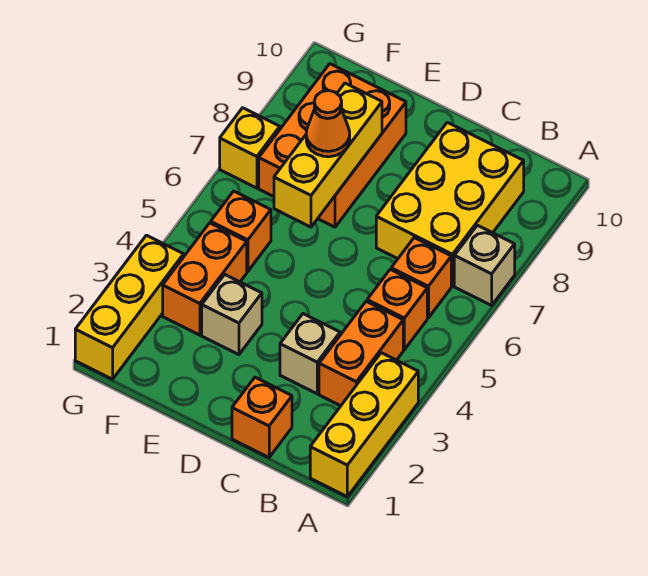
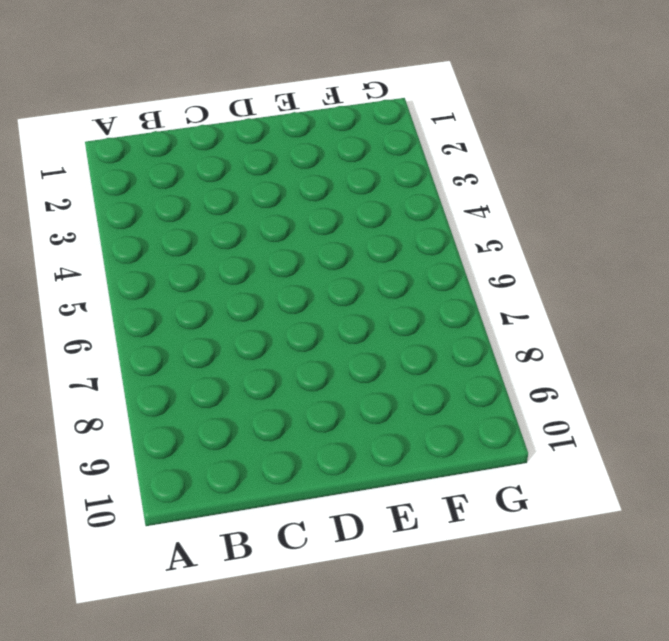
none -> yellow 1x3 brick [310,353,418,496]
none -> tan 1x1 brick [454,225,515,305]
none -> orange 1x2 brick [319,301,403,406]

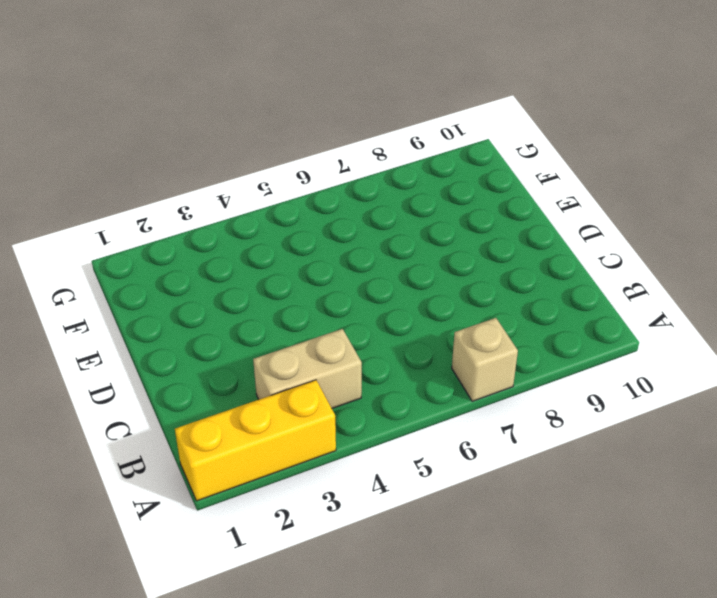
tan 1x2 brick [253,329,362,408] -> orange 1x2 brick [319,301,403,406]
none -> orange 1x1 brick [367,269,427,350]
none -> orange 1x1 brick [391,238,451,318]
none -> yellow 2x3 brick [376,122,524,286]

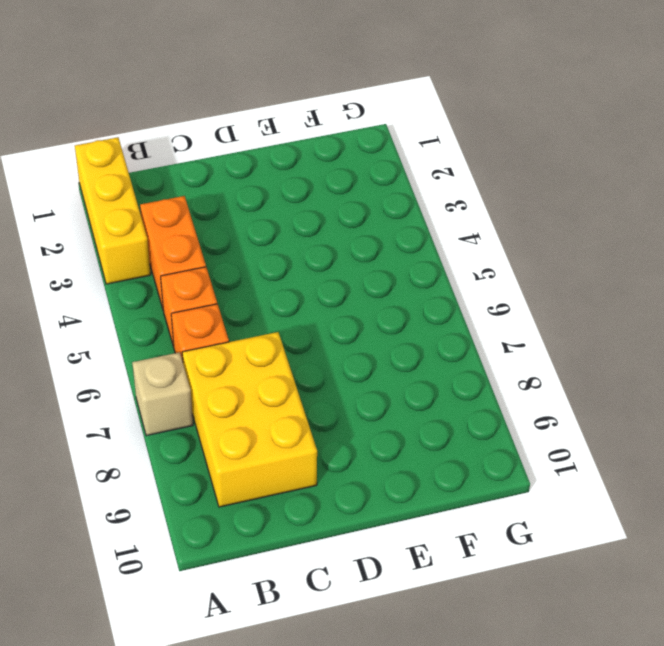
none -> orange 1x1 brick [232,377,292,457]
none -> tan 1x1 brick [280,314,340,394]
none -> tan 1x1 brick [202,275,262,355]

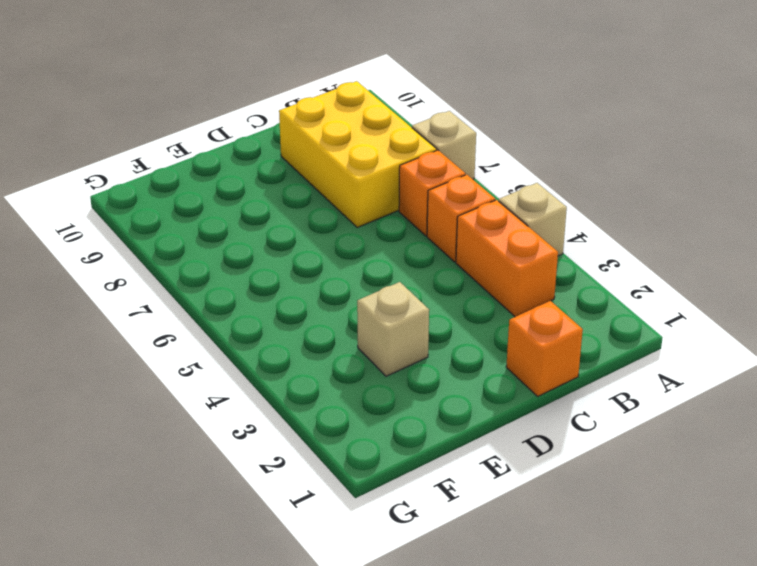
tan 1x1 brick [499,183,567,256] -> tan 1x1 brick moved to [280,314,340,394]
none -> yellow 1x3 brick [310,353,418,496]
none -> orange 2x3 brick [259,64,406,227]
none -> orange 1x2 brick [163,223,247,335]

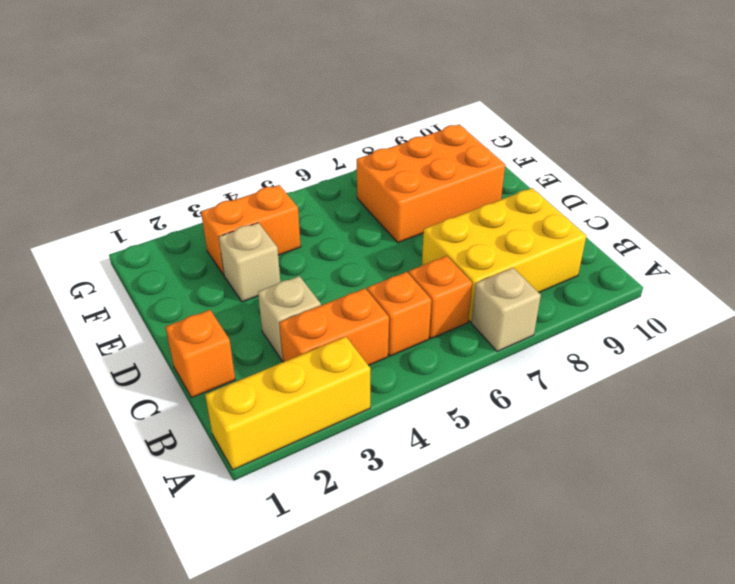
none -> orange 1x1 brick [211,191,271,271]
none -> yellow 1x3 brick [75,235,184,379]
none -> yellow 1x1 brick [220,108,280,188]

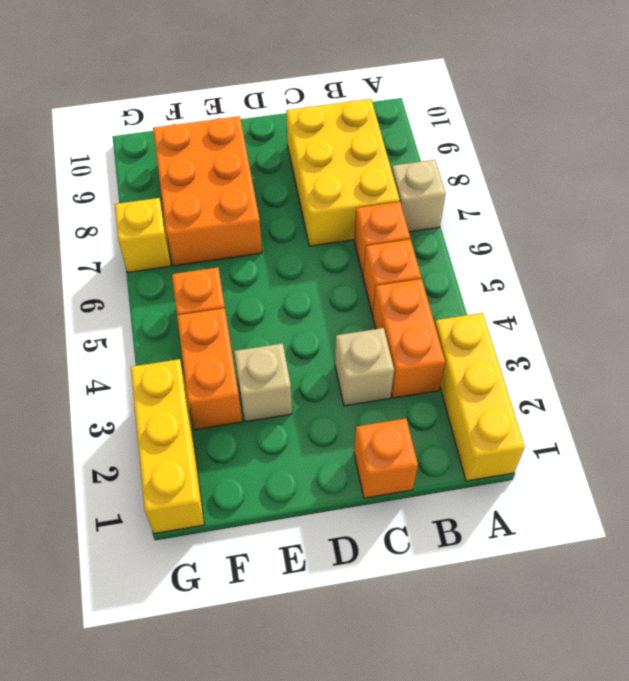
none -> yellow 1x3 brick [274,83,382,227]
none -> orange 1x1 cone [306,90,350,157]

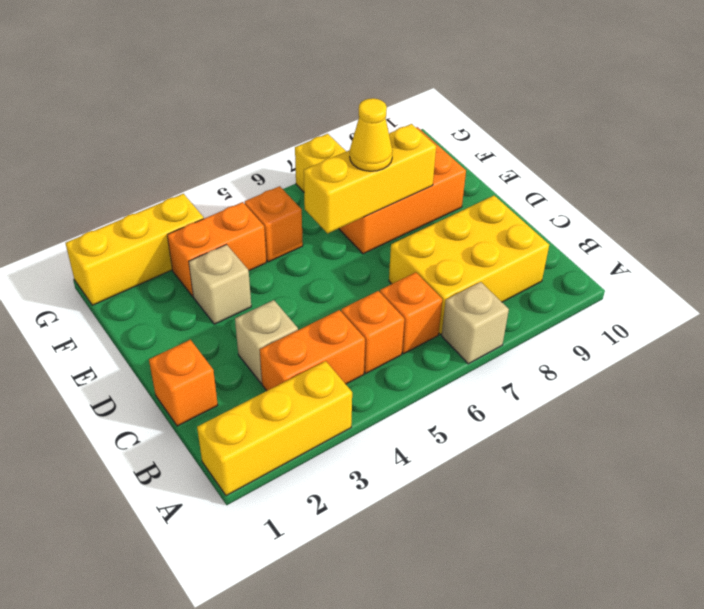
yellow 1x1 cone [350,98,393,171] -> orange 1x1 cone [306,90,350,157]

